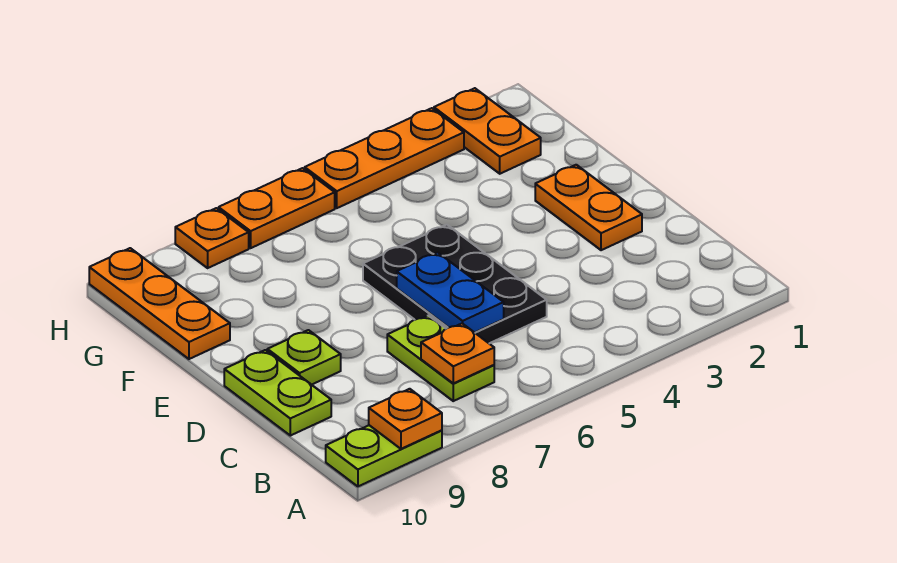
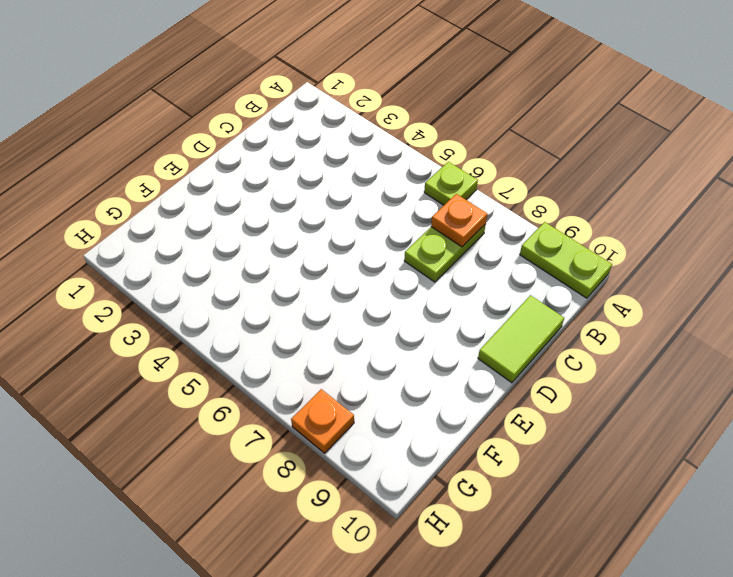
lime 1x1 plate [424,162,478,205] -> lime 1x1 plate moved to [267,330,341,385]
lime 1x2 tile [478,295,564,383] -> lime 1x2 plate [224,350,331,436]
none -> black 2x3 plate [363,225,547,344]
none -> orange 1x2 plate [535,165,642,250]
none -> orange 1x3 plate [89,248,230,359]

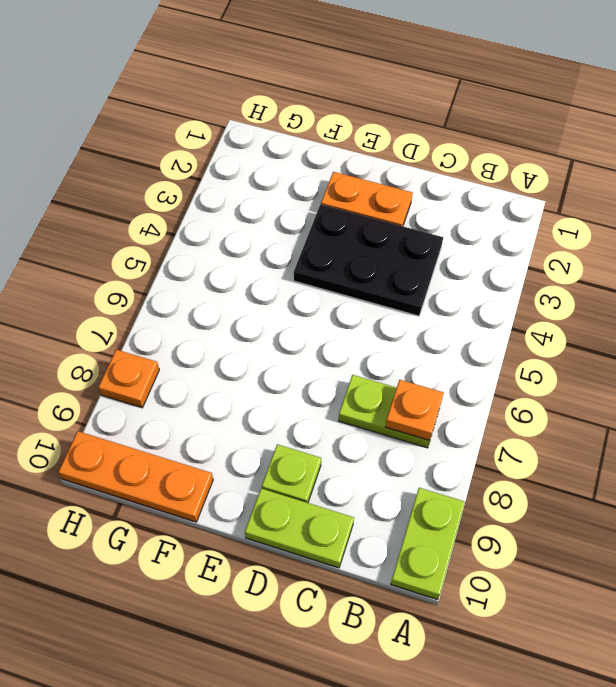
black 2x3 plate [294,204,443,316] -> black 2x3 plate moved to [363,225,547,344]
none -> orange 1x2 plate [434,88,541,174]
none -> orange 1x3 plate [305,108,464,208]
none -> orange 1x2 plate [219,168,335,248]

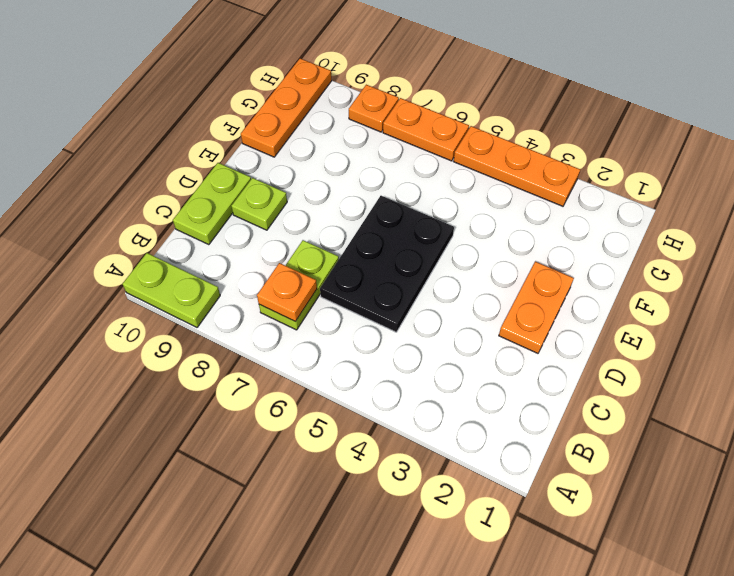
none -> orange 1x2 plate [434,88,541,174]
none -> orange 1x1 plate [369,389,442,449]
none -> blue 1x2 plate [397,252,504,333]

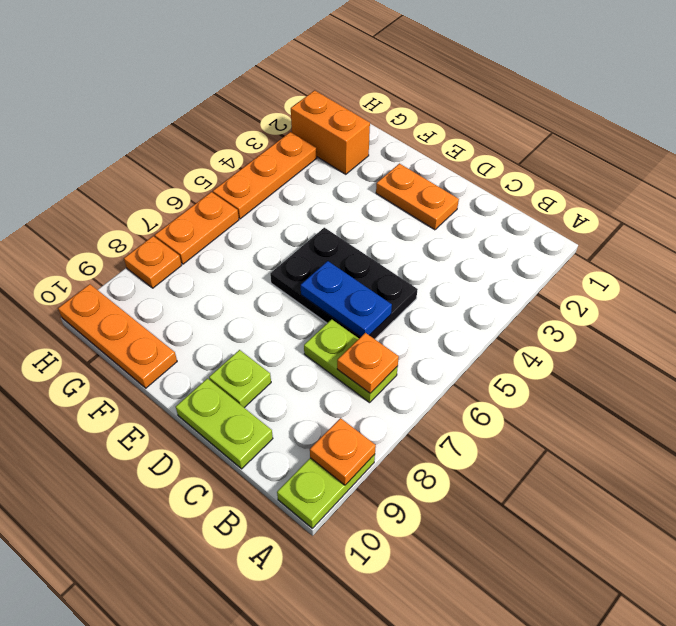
orange 1x2 brick [291,90,370,174] -> orange 1x2 plate [434,88,541,174]

